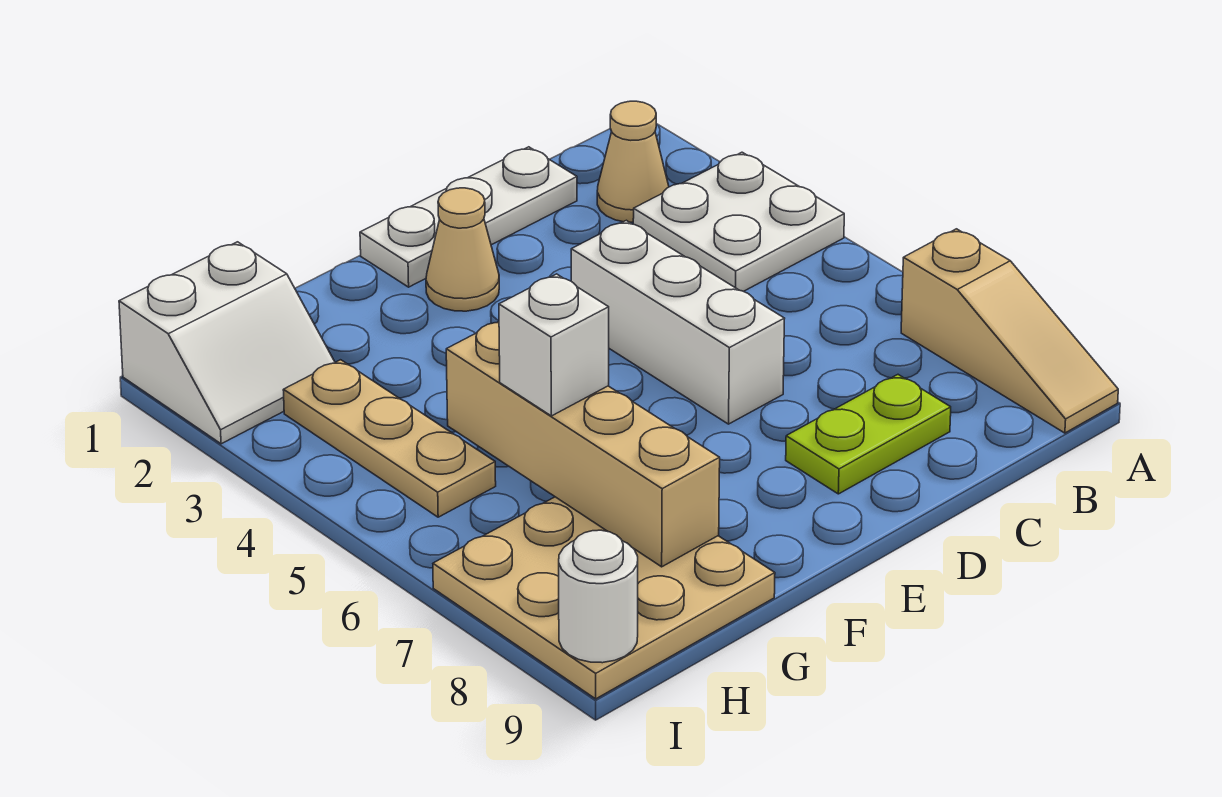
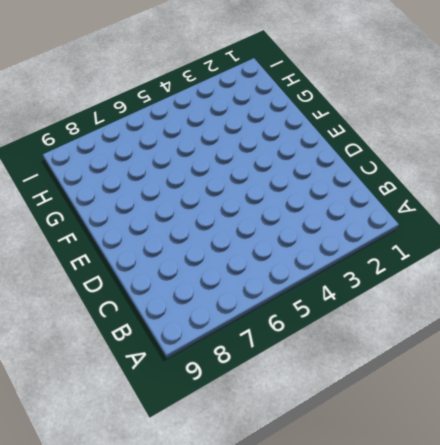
none -> white 2x2 plate [633,152,844,291]
none -> tan 1x3 slope [901,229,1118,433]
none -> tan 1x1 cone [597,101,669,222]

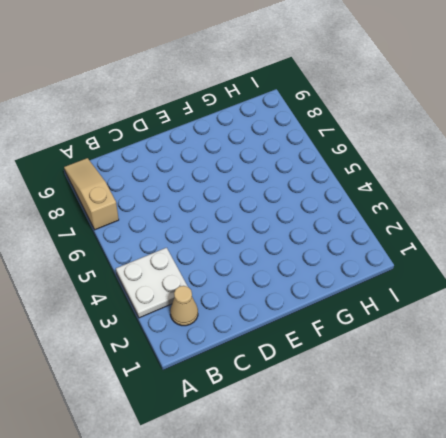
none -> white 1x3 plate [360,147,577,287]
none -> lime 1x2 plate [786,375,951,494]
none -> white 1x3 brick [571,220,785,424]

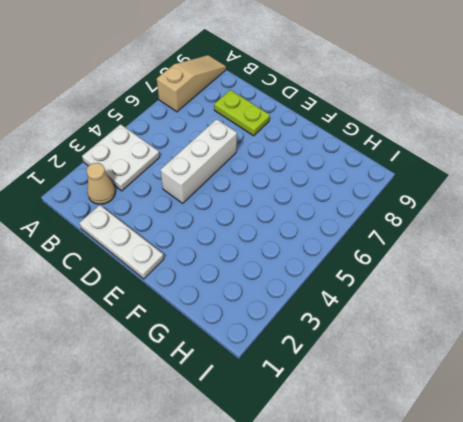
none -> tan 1x1 cone [426,188,499,311]
none -> tan 3x3 plate [433,497,775,699]
none -> white 2x2 slope [119,242,335,444]

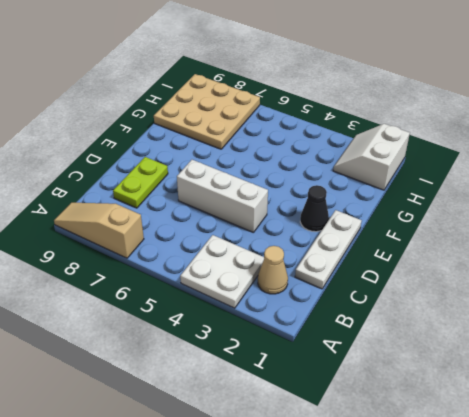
black 1x1 cone [300,185,329,232] -> tan 1x1 cone [426,188,499,311]
none -> tan 1x3 plate [283,360,496,517]
none -> tan 1x4 brick [446,322,720,567]
none -> white 1x1 round brick [559,530,638,663]

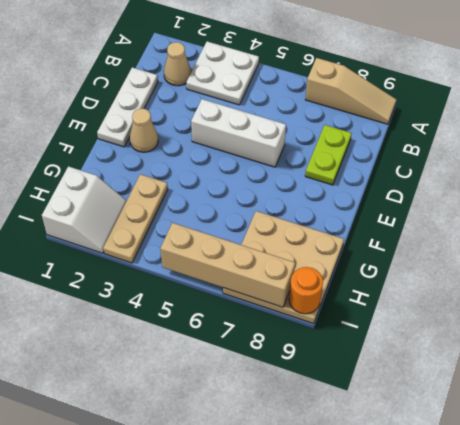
tan 1x3 plate [103,174,168,263] -> tan 1x3 plate turned to [283,360,496,517]
tan 1x4 brick [160,223,295,307] -> tan 1x4 brick moved to [446,322,720,567]
orange 1x1 round brick [289,267,323,314] -> white 1x1 round brick [559,530,638,663]
none -> white 1x1 brick [499,274,609,416]

